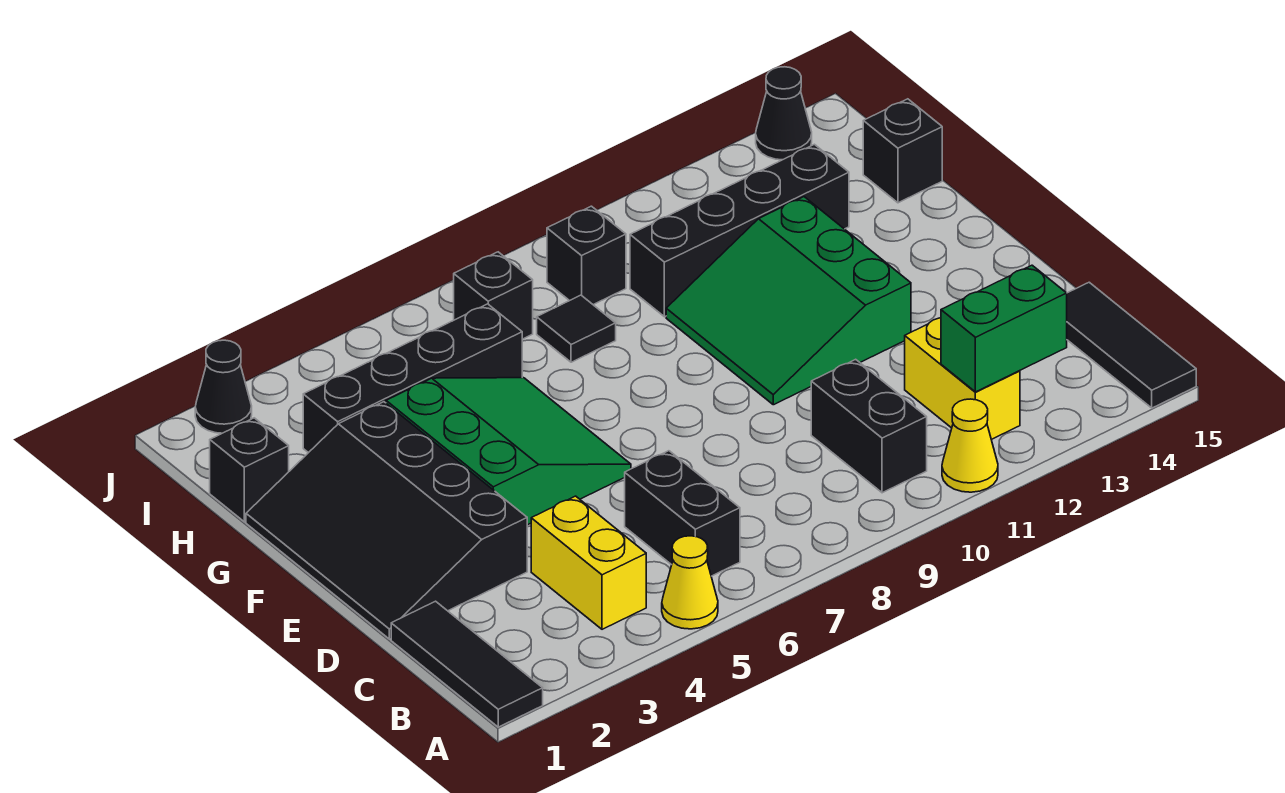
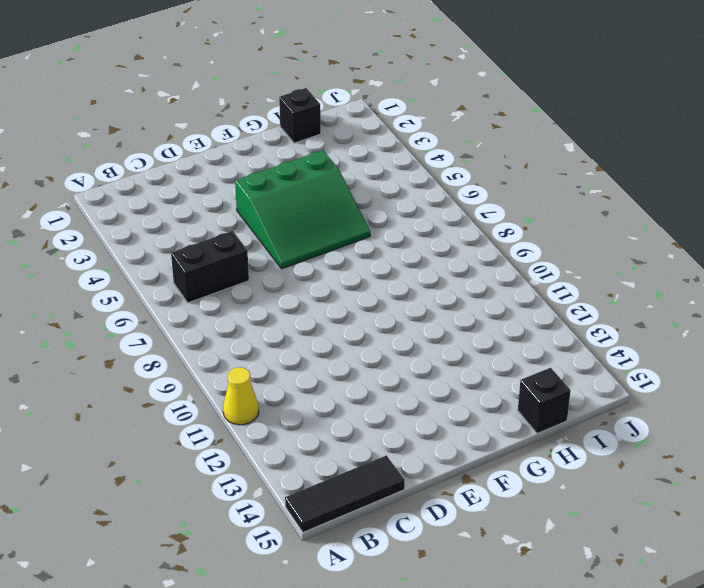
none -> black 1x3 tile [391,601,543,727]
none -> yellow 1x1 cone [662,536,718,629]
none -> yellow 1x2 brick [531,496,646,629]

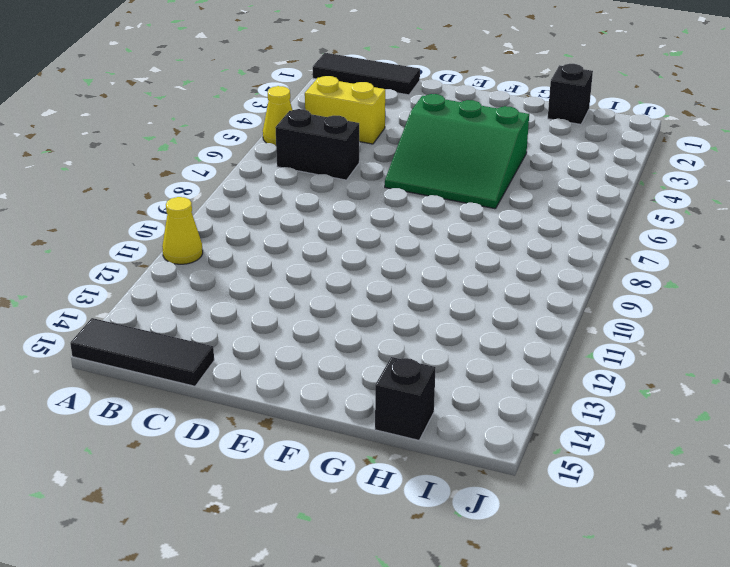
none -> black 1x2 brick [811,359,927,493]
none -> yellow 1x2 brick [905,318,1020,440]
none -> black 3x4 slope [246,402,527,639]

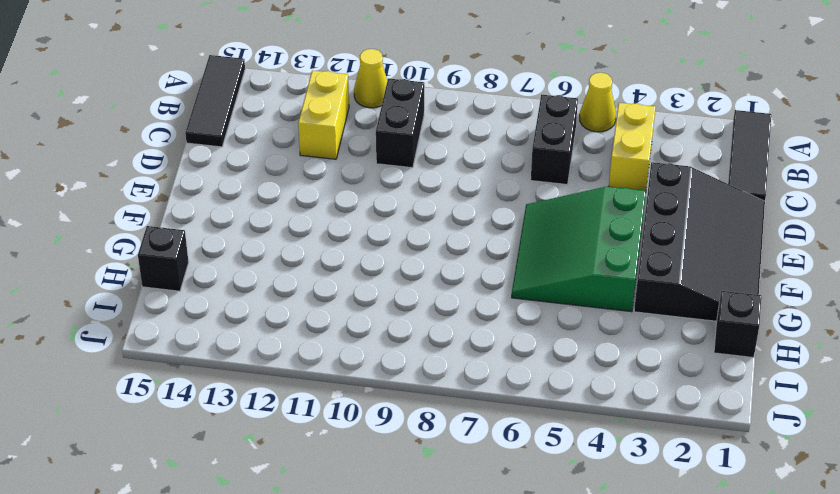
none -> green 3x3 slope [666,197,911,405]
none -> black 1x4 brick [303,304,522,453]
none -> black 1x1 tile [537,295,616,362]

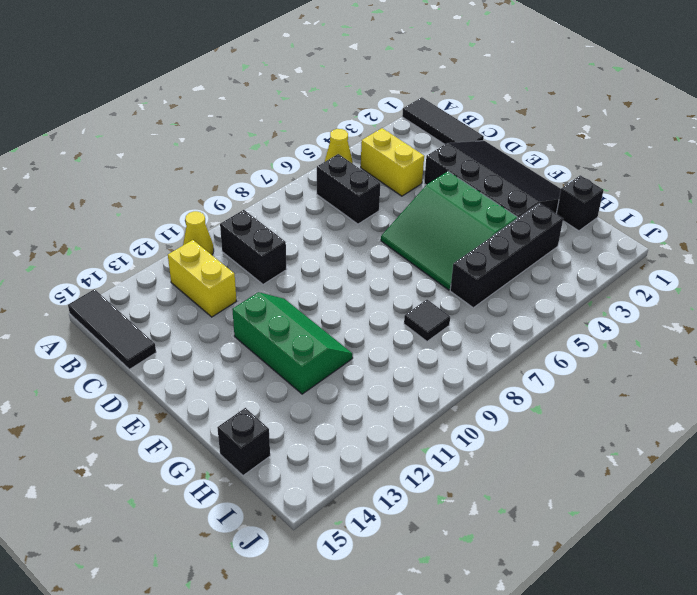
green 2x3 slope [232,292,353,394] -> green 3x3 slope [666,197,911,405]
none -> black 1x4 brick [630,144,849,317]
none -> black 1x1 brick [454,252,533,339]
none -> black 1x1 brick [547,206,626,305]

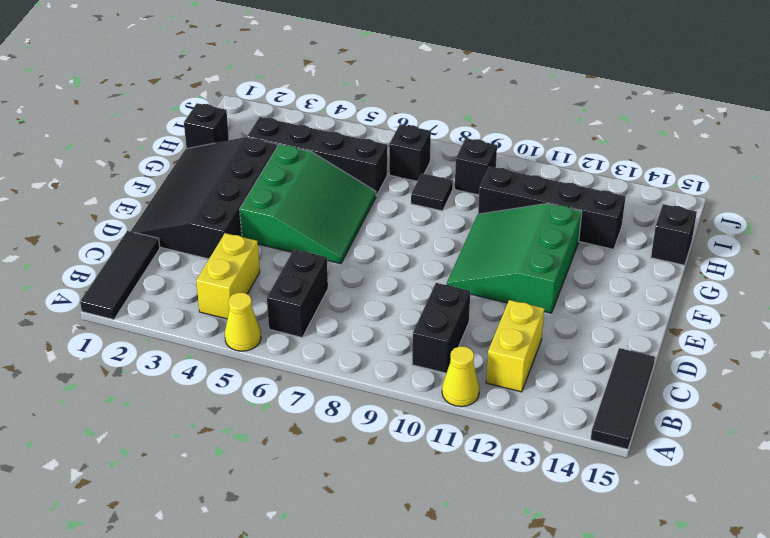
none -> black 1x1 cone [195,340,252,433]
none -> black 1x1 cone [756,67,812,160]
none -> green 1x2 brick [941,265,1067,392]

